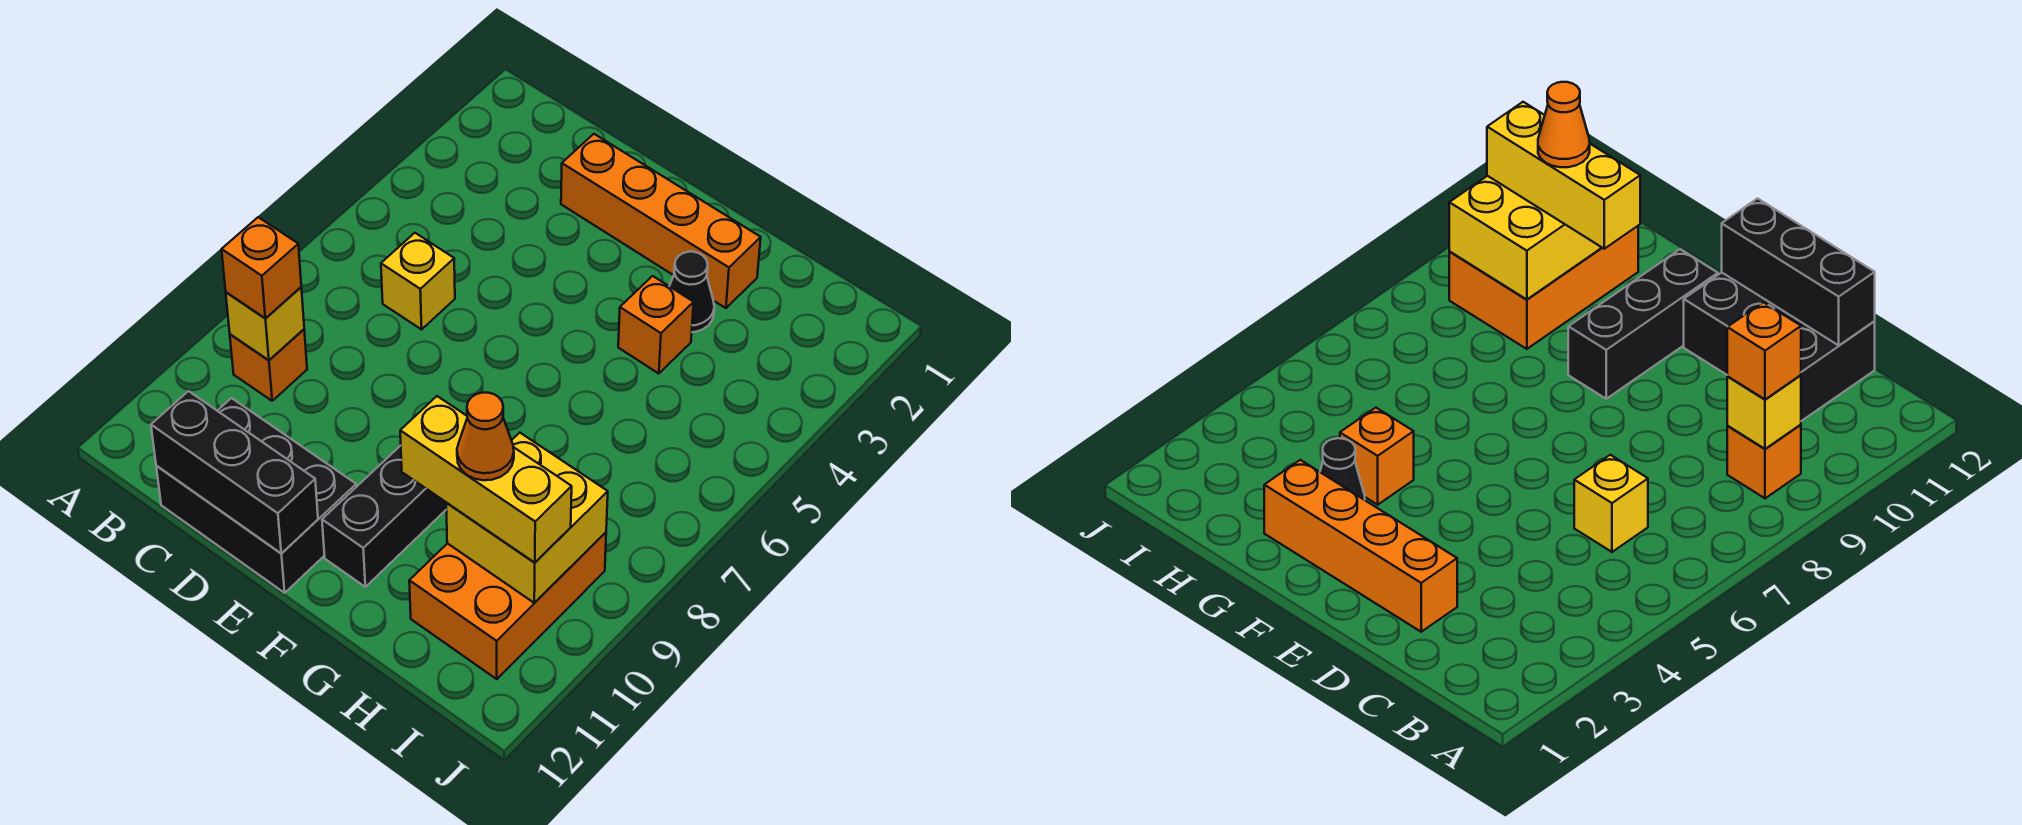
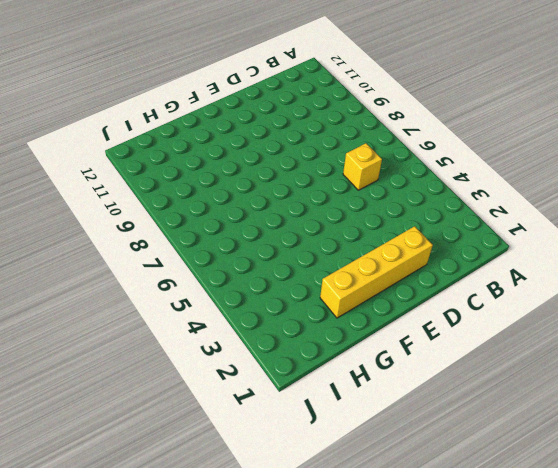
yellow 1x4 brick [320,226,433,318] -> orange 1x4 brick [561,134,761,308]
none -> orange 1x1 brick [230,329,307,401]
none -> black 2x3 brick [156,398,356,593]
none -> black 1x3 brick [322,446,446,587]

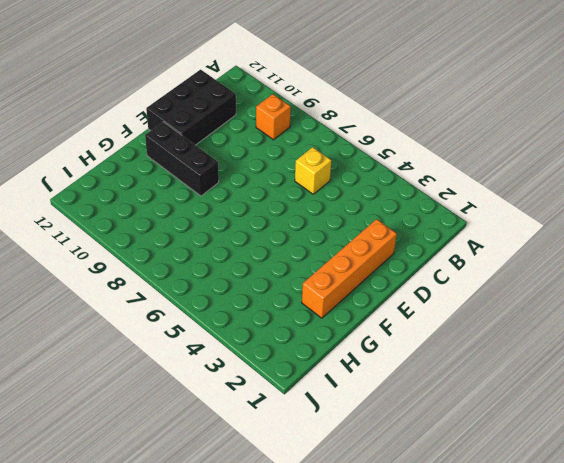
none -> black 1x1 cone [669,252,714,332]
none -> orange 1x1 brick [618,276,694,374]
none -> orange 2x3 brick [409,532,606,679]

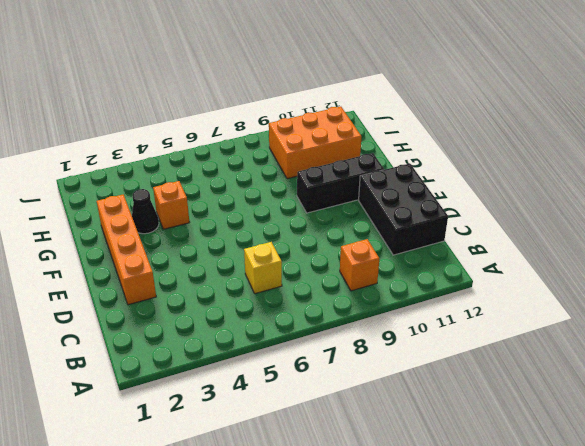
none -> yellow 1x1 brick [226,287,304,360]
none -> black 1x3 brick [151,391,318,554]
none -> yellow 2x2 brick [446,433,608,603]

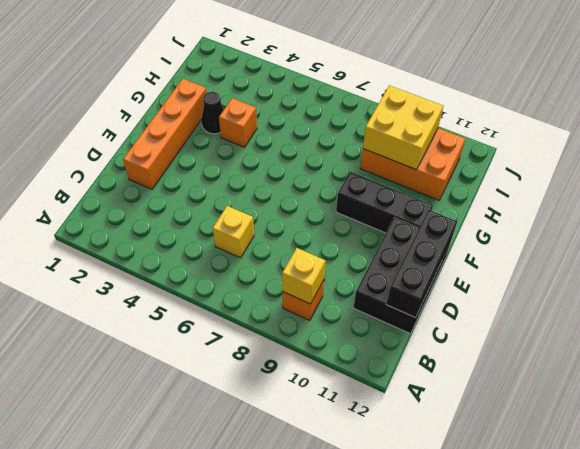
none -> orange 1x1 brick [222,217,301,319]
none -> yellow 1x3 brick [400,396,572,563]
none -> orange 1x1 cone [457,393,514,480]

